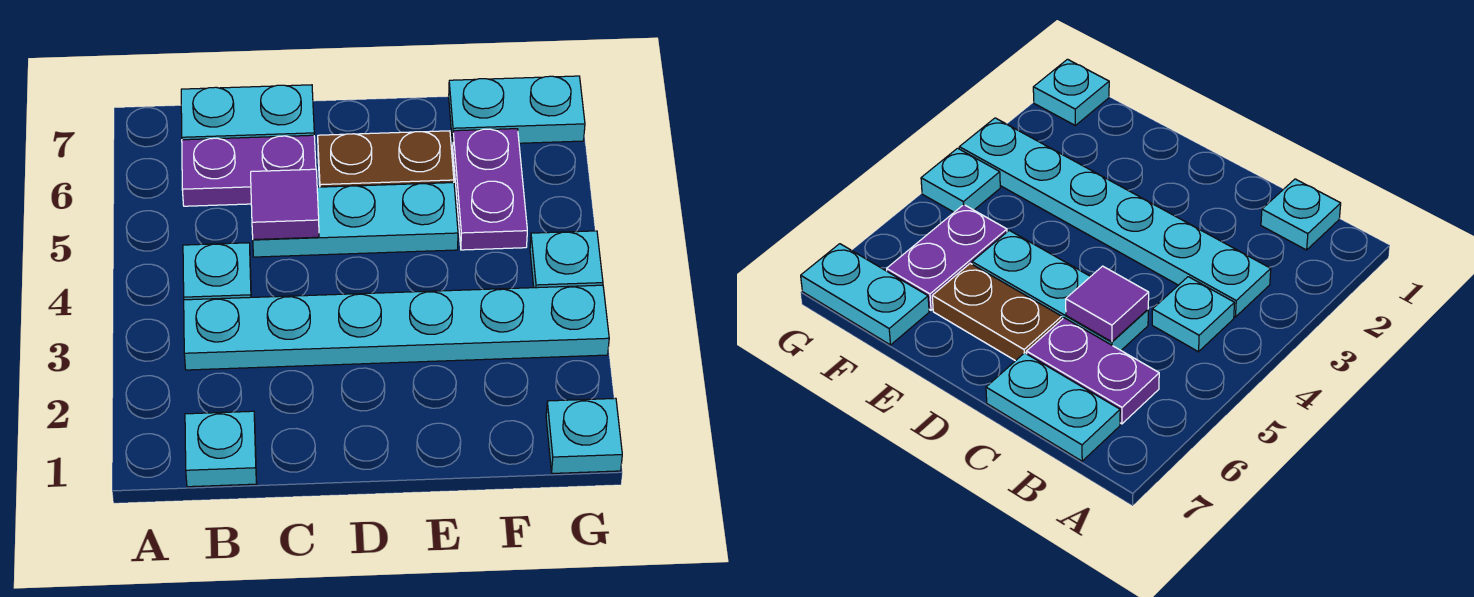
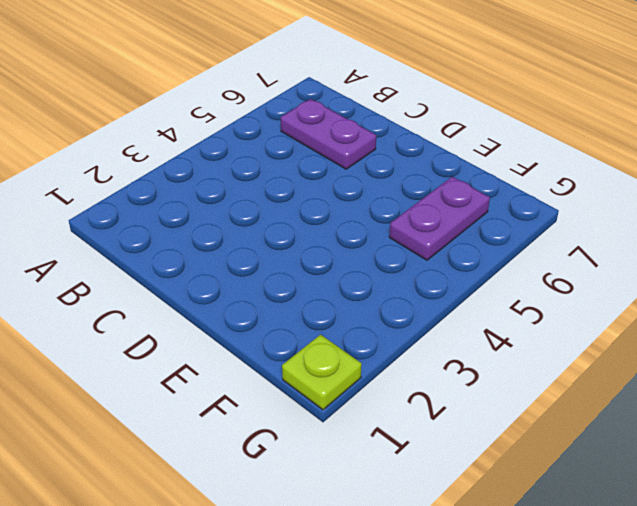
lime 1x1 plate [282,335,362,410] -> cyan 1x1 plate [546,398,622,473]
none -> cyan 1x1 plate [185,411,257,487]
none -> cyan 1x6 plate [184,285,609,370]
none -> cyan 1x1 plate [183,243,251,300]

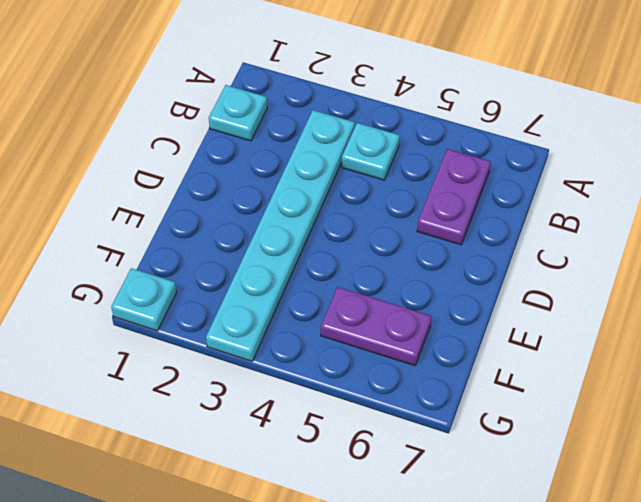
none -> cyan 1x2 plate [181,85,314,140]
none -> cyan 1x3 plate [253,183,458,257]
none -> brown 1x2 plate [318,131,454,187]

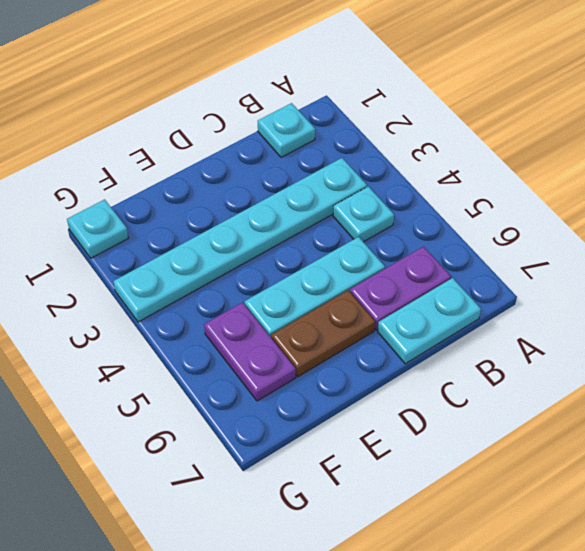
none -> cyan 1x2 plate [449,76,585,145]
none -> cyan 1x1 plate [530,231,603,288]
none -> purple 1x1 tile [251,169,319,240]

